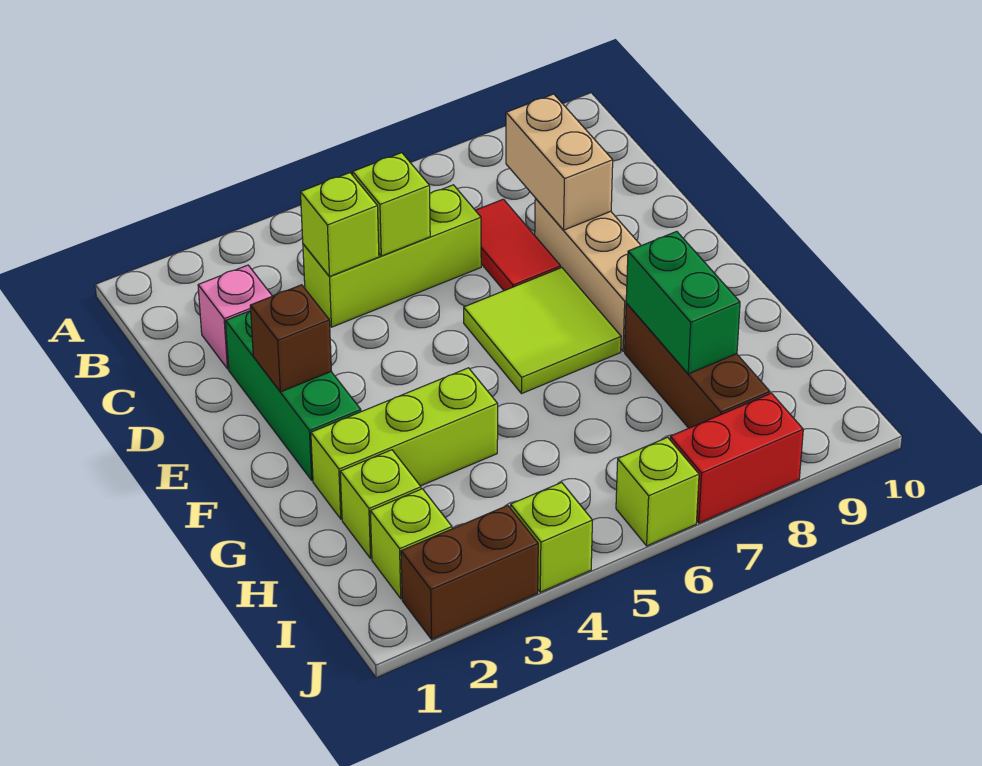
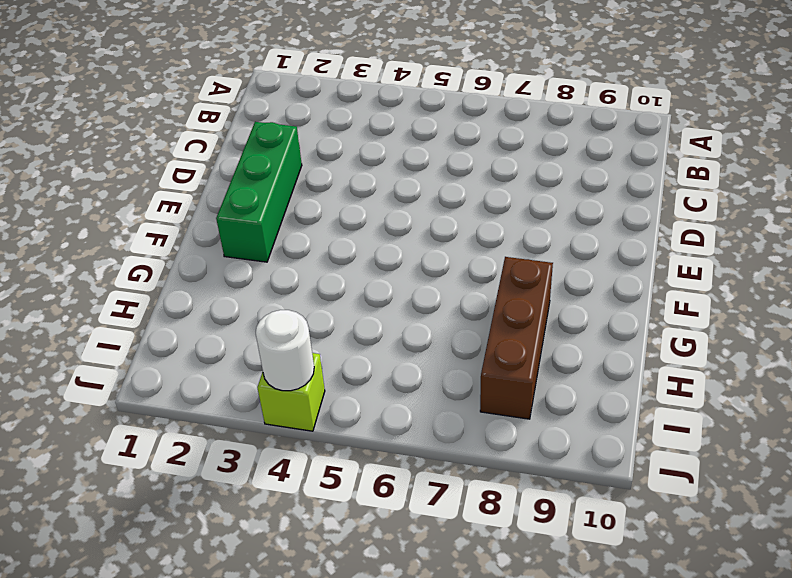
white 1x1 round brick [256,310,314,391] -> none
none -> pink 1x1 brick [198,265,272,369]
none -> lime 1x3 brick [303,185,481,327]
none -> red 1x2 tile [475,199,561,291]

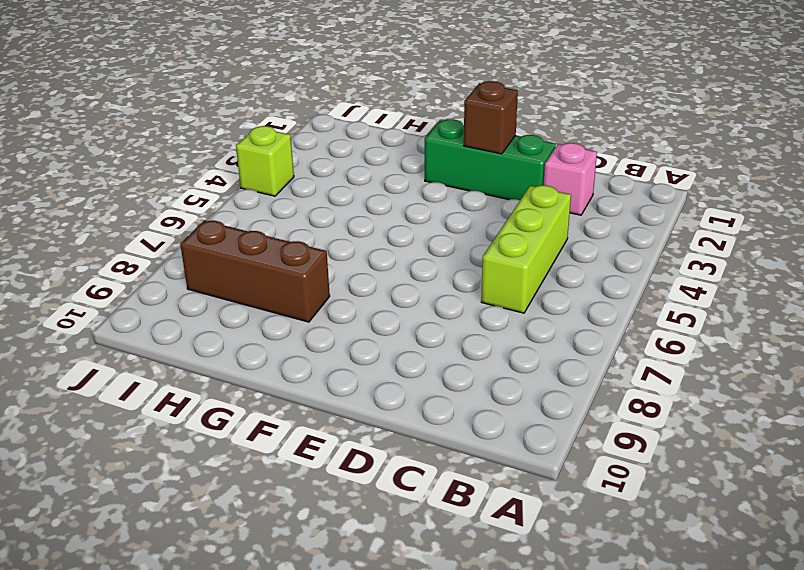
none -> red 1x2 tile [475,199,561,291]
none -> tan 1x3 brick [535,198,641,351]
none -> lime 2x2 tile [464,268,621,394]

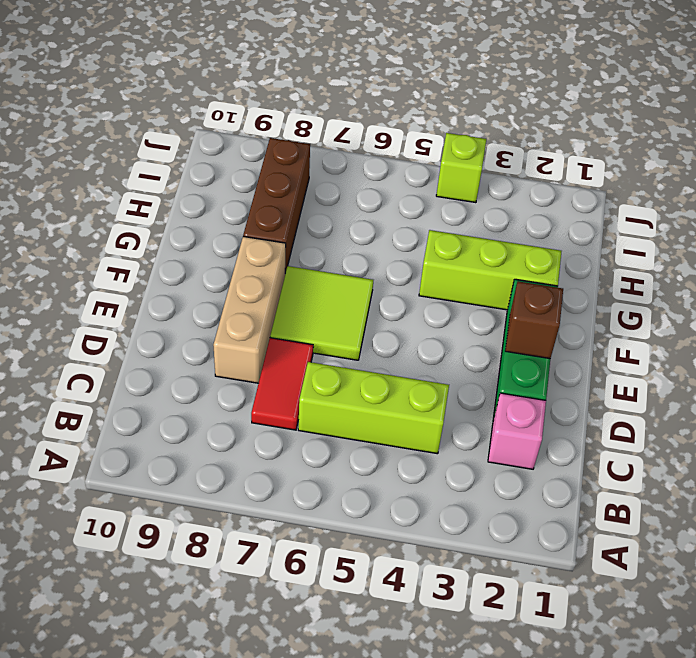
none -> lime 1x1 brick [340,450,421,558]
none -> lime 1x1 brick [370,489,452,599]
none -> brown 1x2 brick [401,505,538,639]

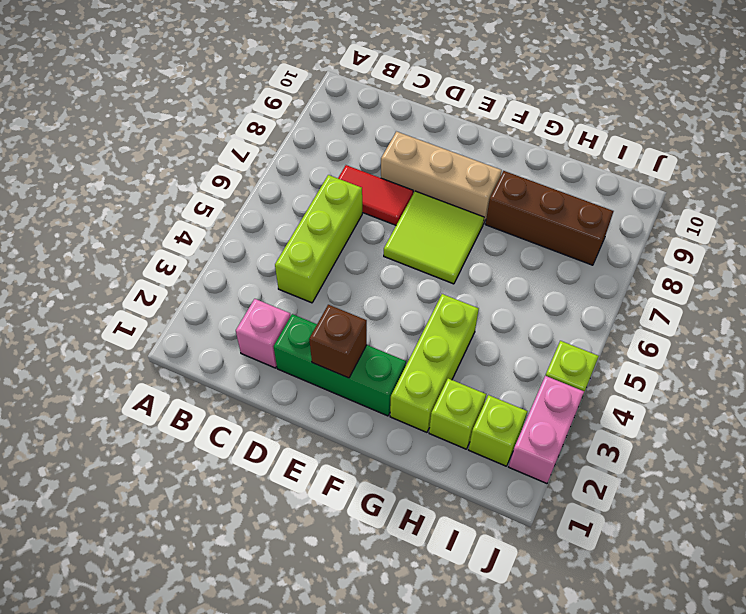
pink 1x2 brick [509,376,584,483] -> brown 1x2 brick [401,505,538,639]
none -> lime 1x1 brick [616,437,699,546]
none -> red 1x2 brick [670,393,803,523]
none -> lime 1x1 brick [300,173,379,276]

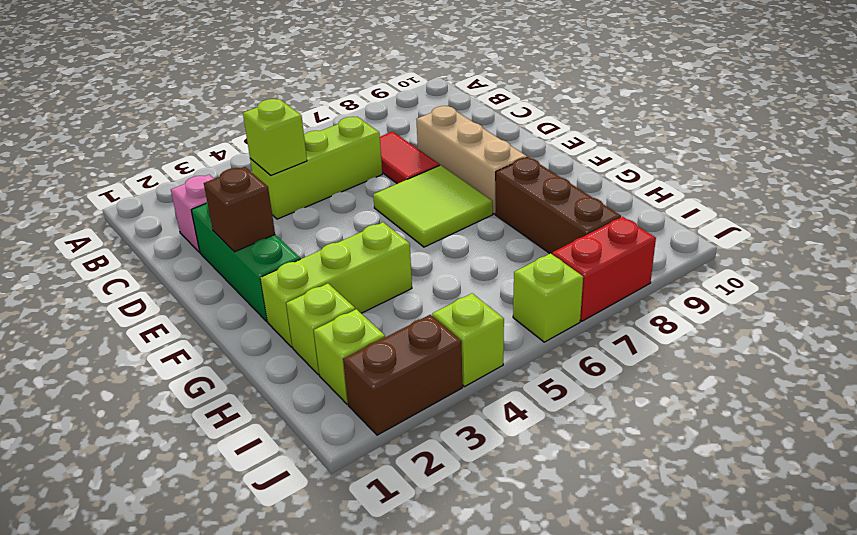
none -> lime 1x1 brick [353,153,430,256]
none -> tan 1x2 brick [506,94,613,230]
none -> green 1x2 brick [626,231,740,374]

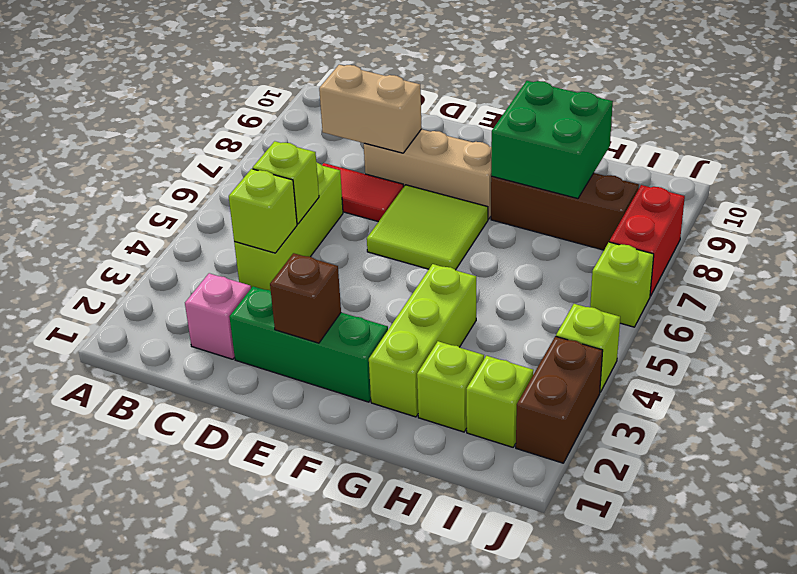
green 2x2 brick [491,81,613,199] -> green 1x2 brick [626,231,740,374]

